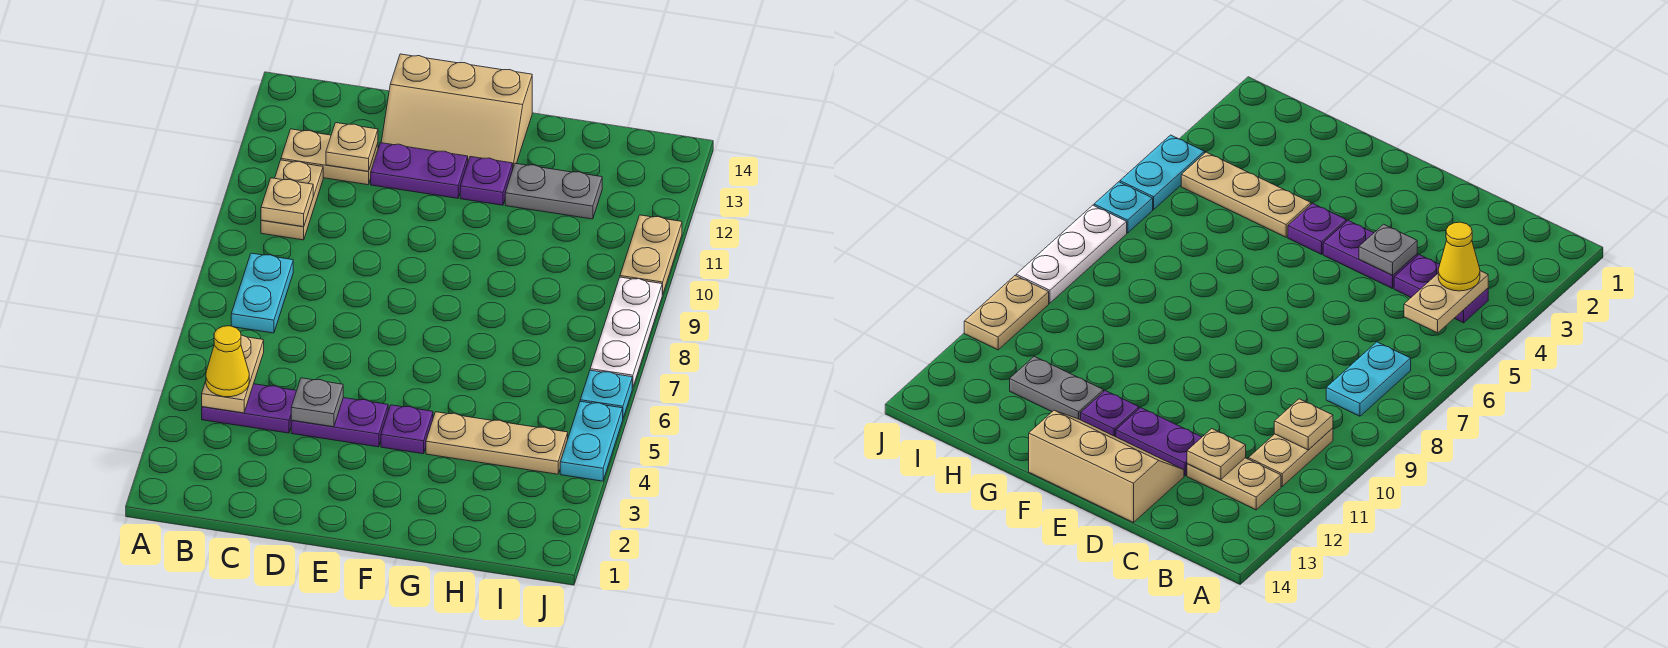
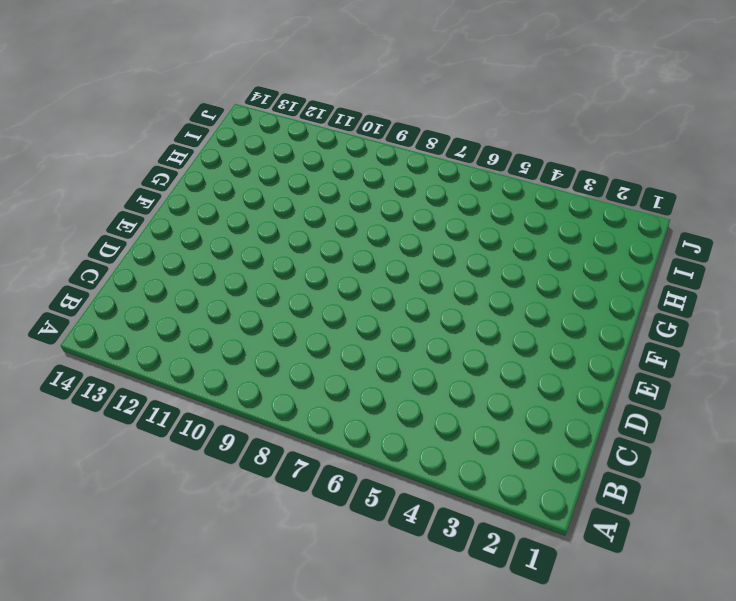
none -> purple 1x2 plate [202,384,297,433]
none -> cyan 1x2 plate [231,253,293,333]
none -> tan 1x2 plate [261,160,323,240]

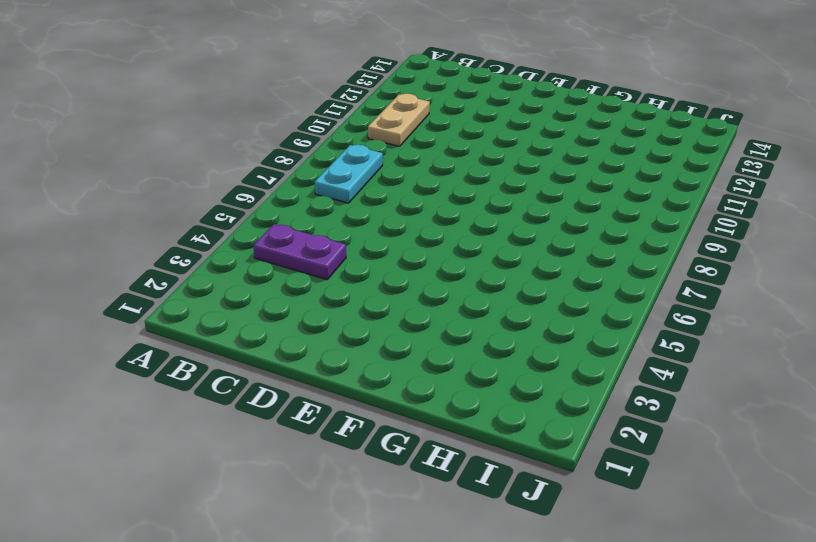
none -> tan 1x2 plate [281,129,378,185]
none -> purple 1x2 plate [291,398,388,447]
none -> purple 1x2 plate [371,143,468,198]

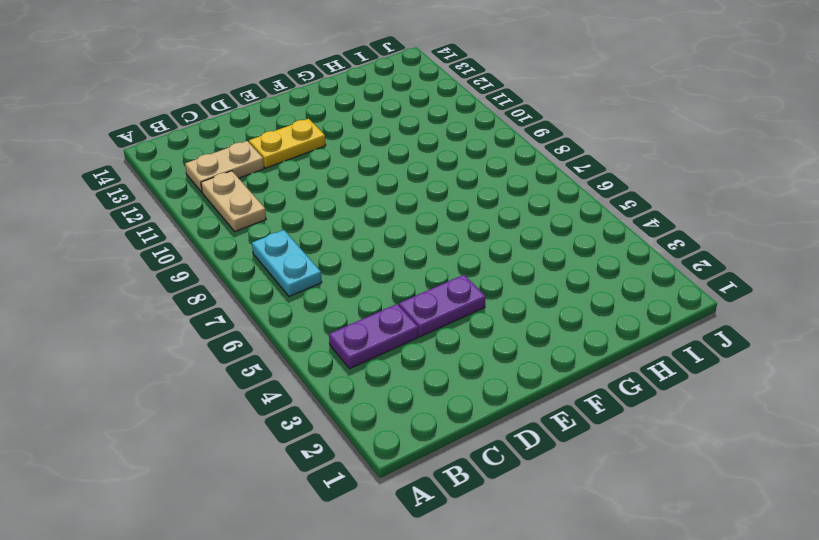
yellow 1x2 plate [249,119,326,168] -> purple 1x2 plate [371,143,468,198]
none -> tan 2x3 slope [381,54,532,167]
none -> purple 1x1 plate [381,405,433,454]
none -> purple 1x1 plate [460,157,513,205]

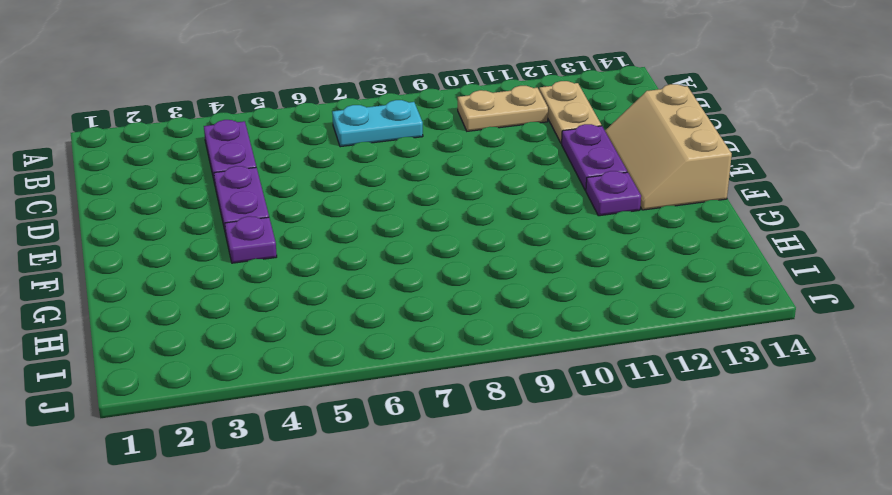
none -> tan 1x3 plate [426,412,568,474]
none -> grey 1x2 plate [505,163,602,219]
none -> cyan 1x2 plate [560,401,623,481]

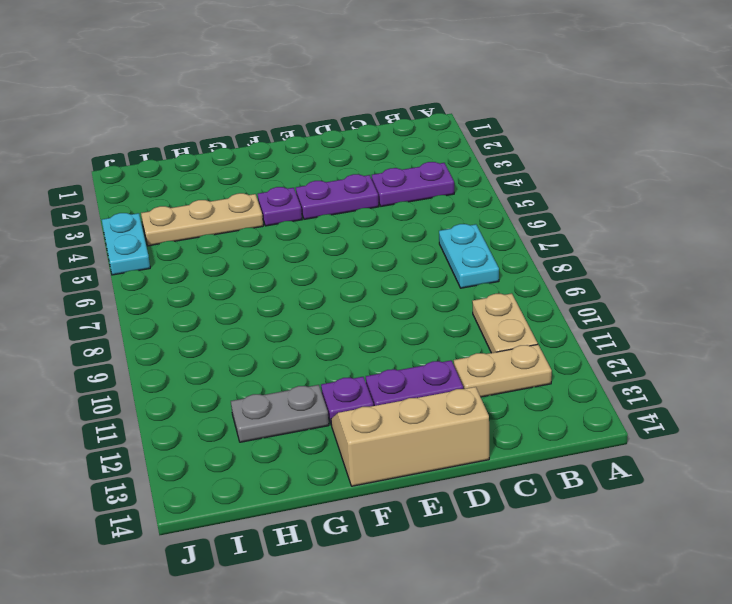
none -> cyan 1x1 plate [580,370,632,418]
none -> white 1x3 plate [590,277,662,388]
none -> tan 1x2 plate [620,215,682,295]

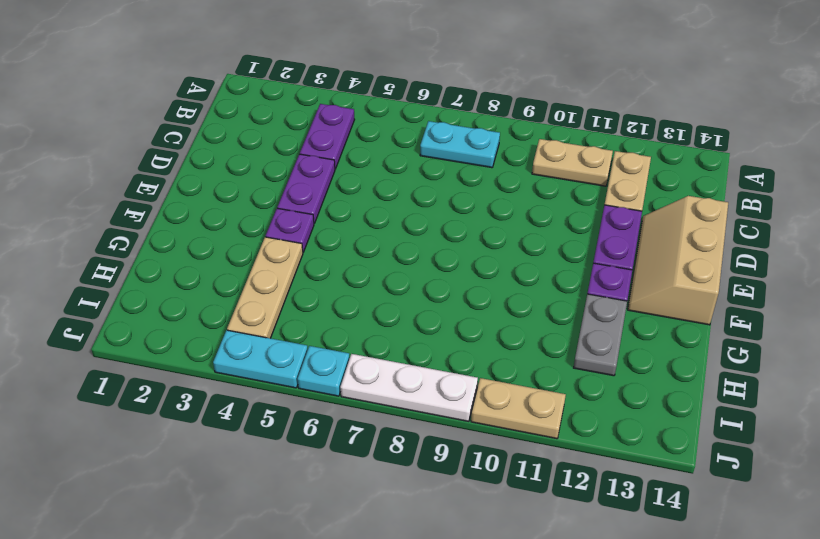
none -> tan 1x2 plate [202,335,264,413]
none -> tan 1x1 plate [261,178,313,227]
none -> tan 1x1 plate [326,123,378,172]

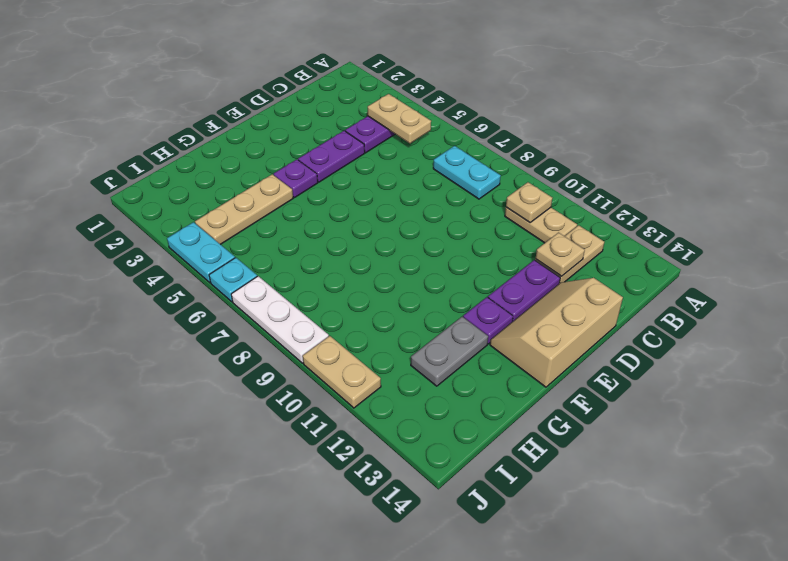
none -> grey 1x1 plate [291,378,343,427]
none -> yellow 1x1 cone [206,326,249,397]

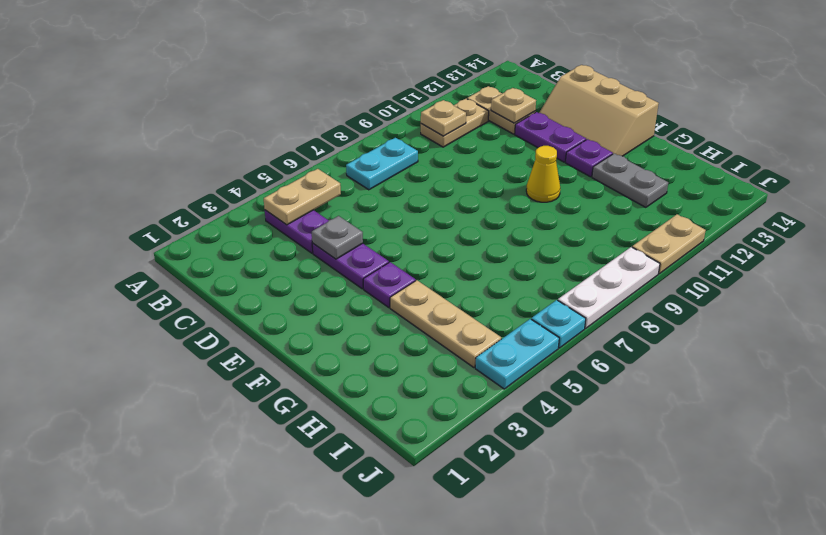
yellow 1x1 cone [526,146,560,202] -> yellow 1x1 cone moved to [206,326,249,397]

